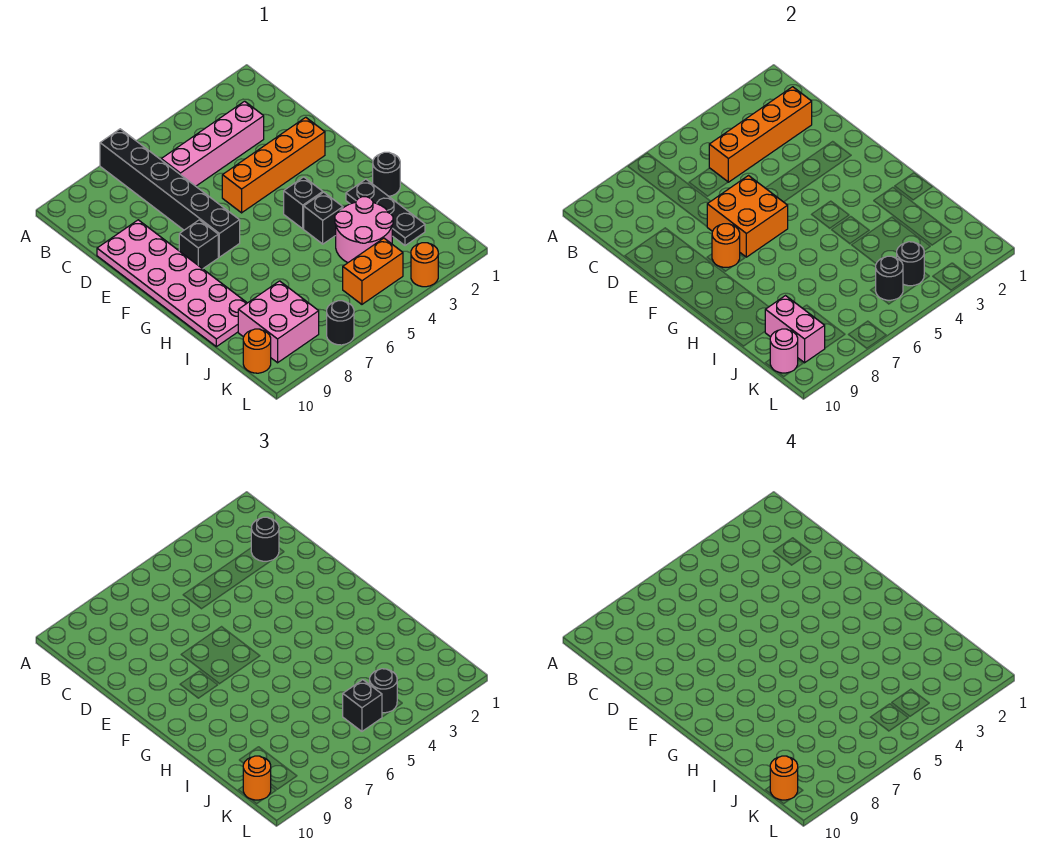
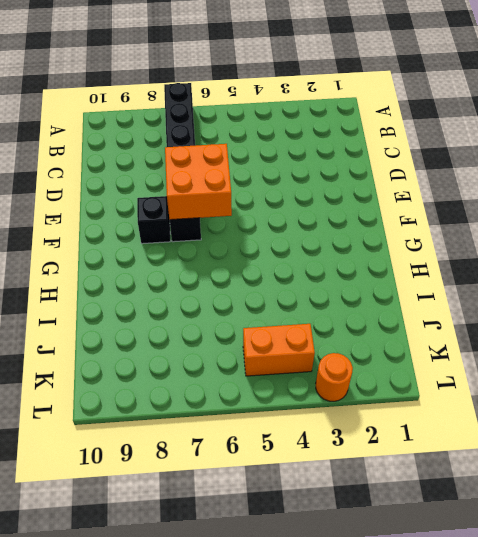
none -> pink 1x4 brick [161,101,264,186]
none -> pink 2x6 plate [97,220,247,347]
none -> orange 1x4 brick [222,117,325,213]

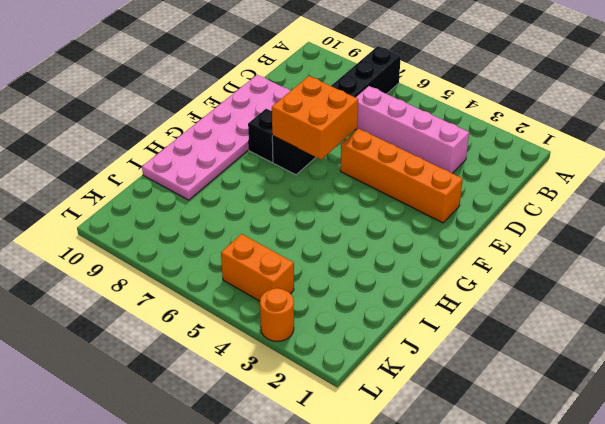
none -> black 1x1 brick [284,177,323,229]
none -> black 1x1 round brick [373,152,400,196]
none -> black 1x3 plate [346,179,425,246]

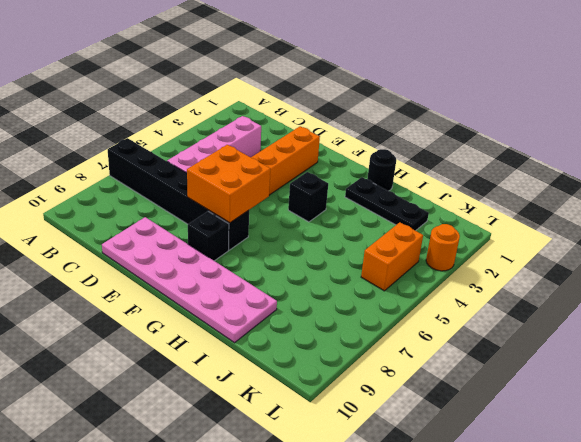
none -> black 1x1 brick [304,192,343,244]
none -> pink 2x2 round brick [335,197,393,263]
none -> pink 2x2 brick [238,281,319,363]

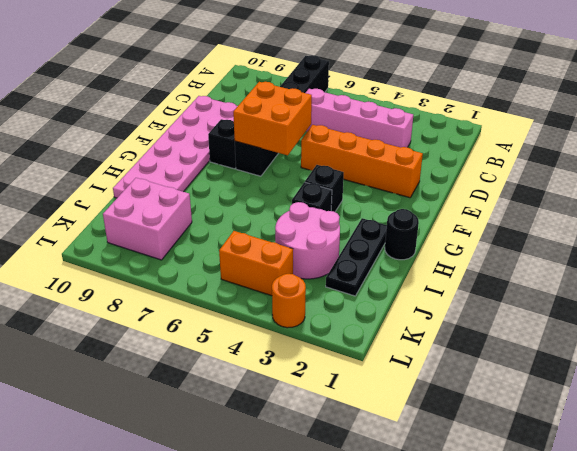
none -> orange 1x1 round brick [243,329,271,373]
none -> black 1x1 round brick [327,301,354,345]
none -> orange 1x4 brick [709,87,812,182]

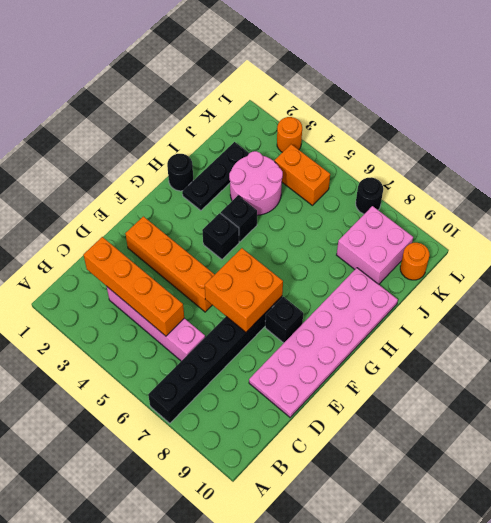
none -> orange 1x1 round brick [712,224,740,267]
none -> pink 1x2 brick [765,296,825,363]
none -> black 1x1 round brick [897,242,924,286]

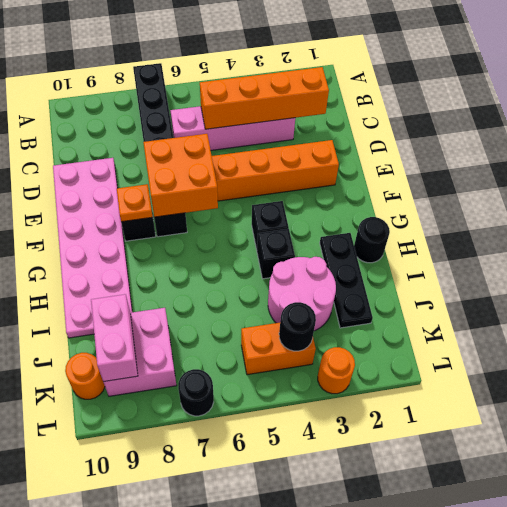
orange 1x1 plate [117,184,153,222] -> orange 1x1 round brick [712,224,740,267]
none -> black 1x1 round brick [876,256,903,300]
none -> pink 1x1 round brick [770,329,798,373]
none -> black 1x1 round brick [251,517,279,561]

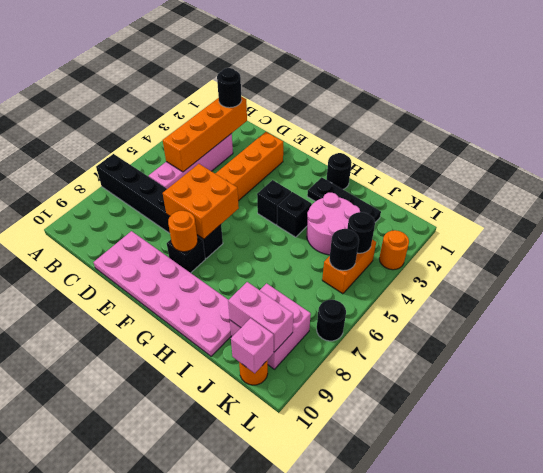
pink 1x1 brick [231,318,274,373] -> pink 1x1 round brick [770,329,798,373]
none -> black 1x1 round brick [370,669,397,713]
none -> black 1x1 brick [343,680,382,731]
none -> orange 1x1 round brick [243,756,271,800]

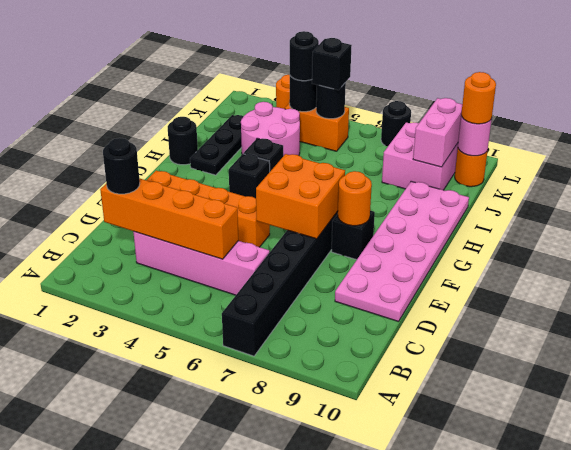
none -> orange 1x1 round brick [770,756,798,800]

